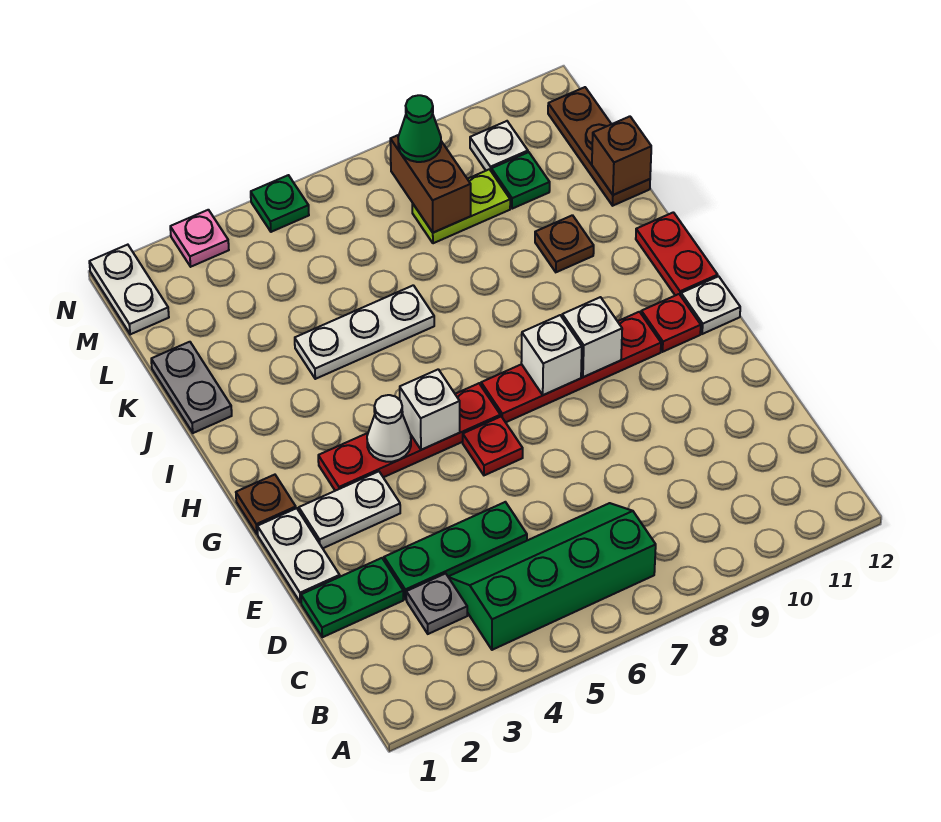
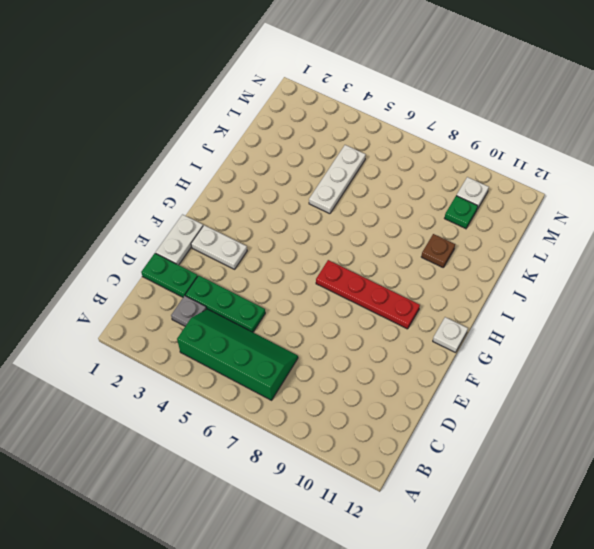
white 1x3 plate [309,145,366,214] -> white 1x3 plate turned to [295,285,434,379]
none -> red 1x1 plate [463,417,523,475]
none -> brown 1x1 plate [236,475,296,534]
none -> red 1x4 plate [318,383,500,491]
none -> red 1x1 plate [641,294,701,352]

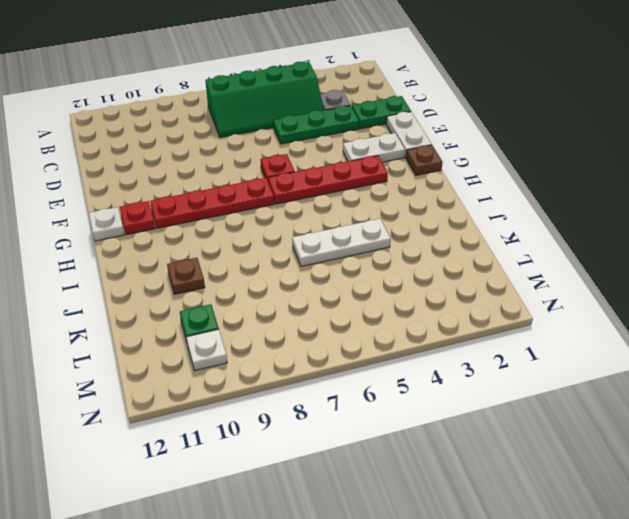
none -> red 1x2 plate [636,212,718,296]
none -> grey 1x2 plate [151,342,232,433]
none -> brown 1x3 plate [548,87,650,206]
none -> lime 1x2 plate [412,169,510,243]

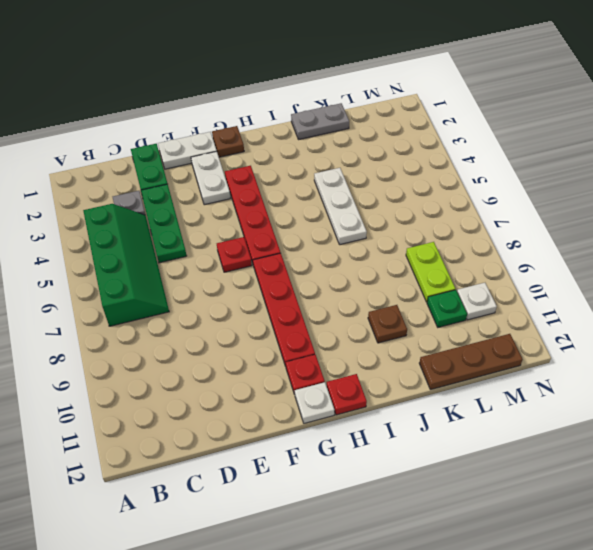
red 1x1 plate [327,374,367,415] -> red 1x2 plate [636,212,718,296]
none -> white 1x2 plate [89,245,169,334]
none -> pink 1x1 plate [170,210,229,267]
none -> green 1x1 plate [251,175,309,232]
none -> white 1x1 cone [367,395,411,462]

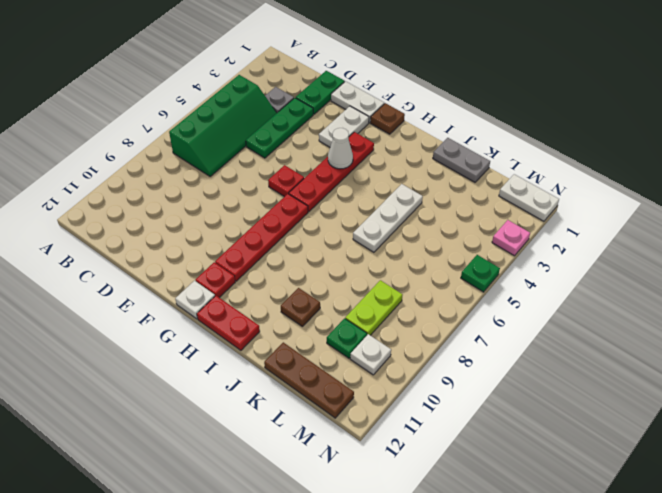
none -> white 1x1 brick [400,369,460,450]
none -> white 1x1 brick [521,315,582,395]
none -> white 1x1 brick [562,297,622,377]
none -> brown 1x1 brick [592,116,651,195]

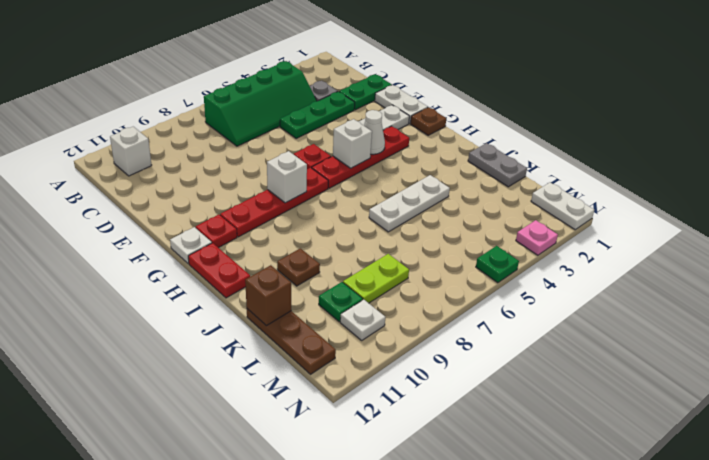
white 1x1 brick [110,127,152,176] -> white 1x1 brick moved to [562,297,622,377]
none -> brown 1x2 brick [390,135,471,233]
none -> green 1x1 cone [398,95,441,162]

